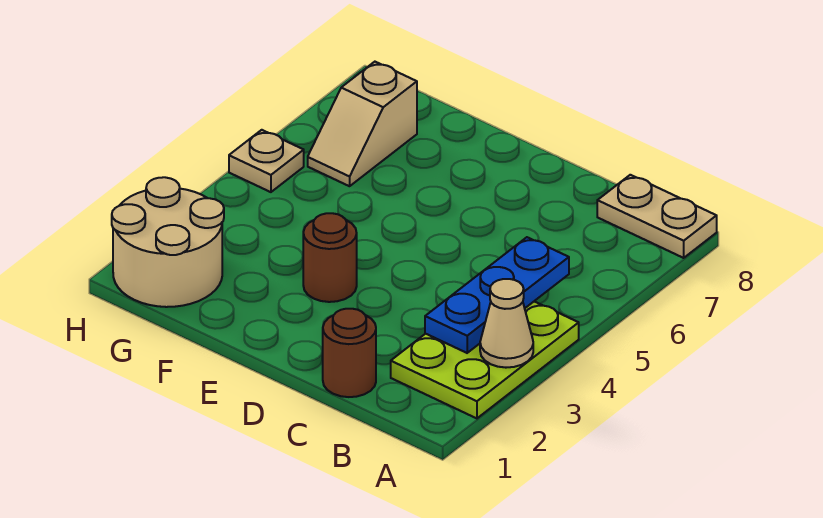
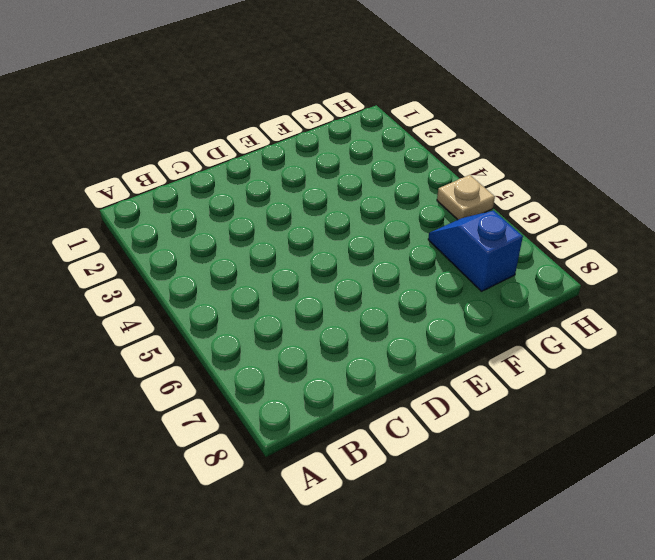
blue 1x2 slope [428,211,523,291] -> tan 1x2 slope [308,62,417,186]
none -> lime 2x3 plate [391,302,579,418]
none -> tan 1x2 plate [597,175,717,258]

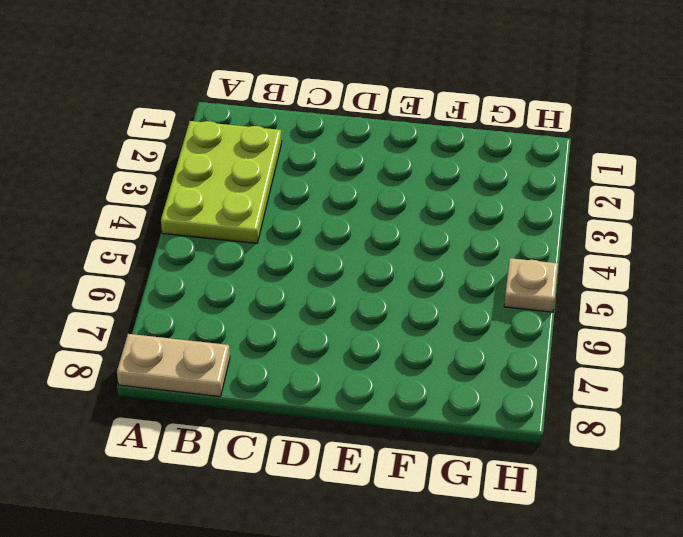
none -> brown 1x1 round brick [323,309,376,397]
none -> brown 1x1 round brick [303,213,357,302]

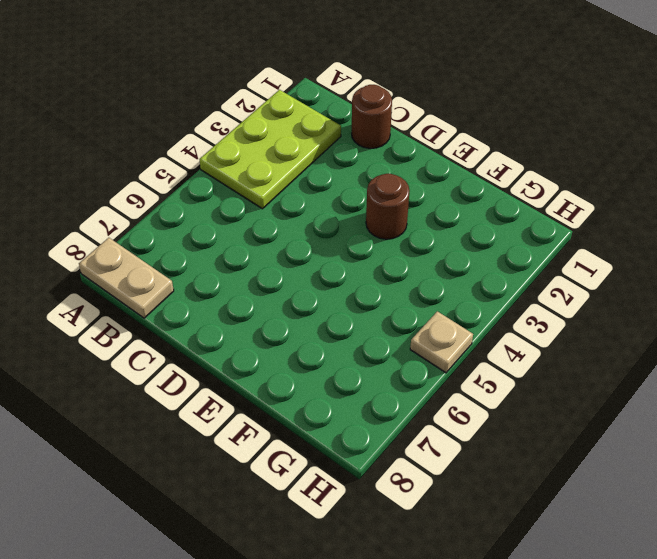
none -> tan 2x2 round brick [112,177,224,307]
none -> tan 1x2 slope [308,62,417,186]

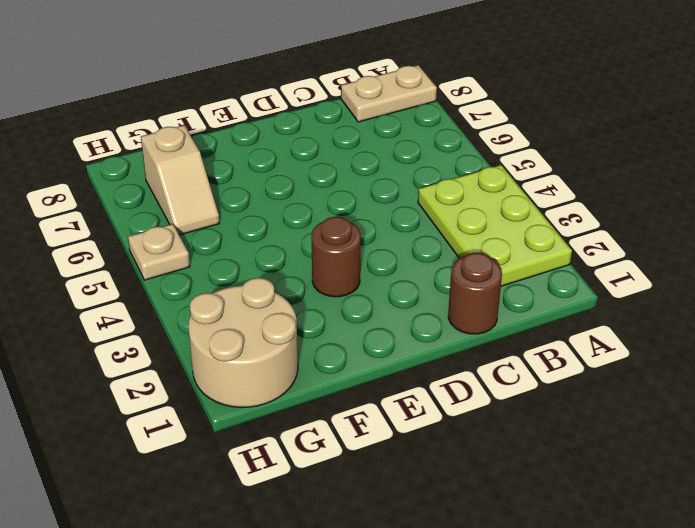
none -> tan 1x1 cone [480,279,533,368]
none -> blue 1x3 plate [425,237,569,353]

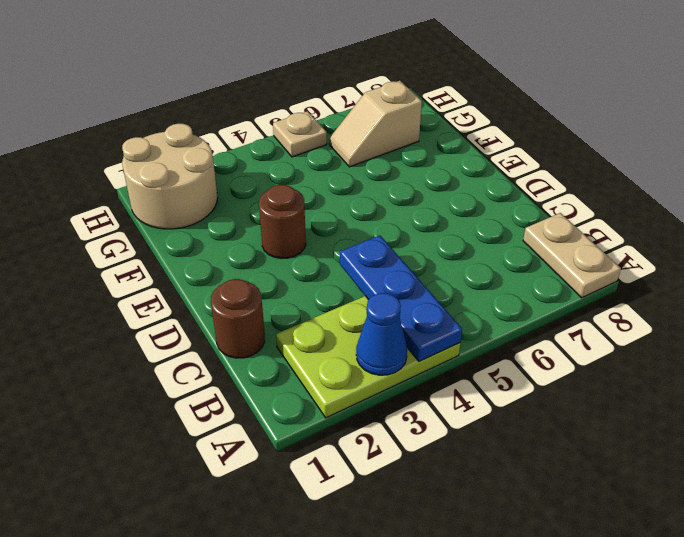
blue 1x1 cone [356,293,407,375] -> tan 1x1 cone [480,279,533,368]
blue 1x3 plate [340,235,462,361] -> blue 1x3 plate turned to [425,237,569,353]

